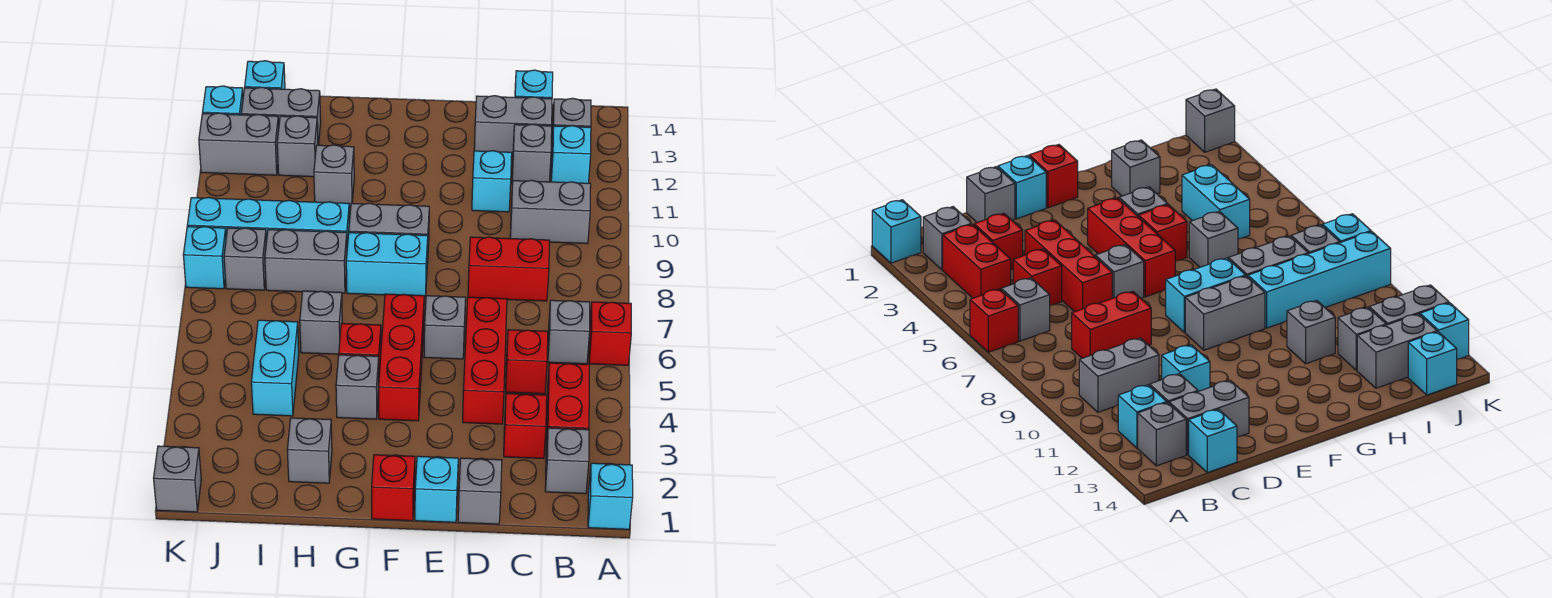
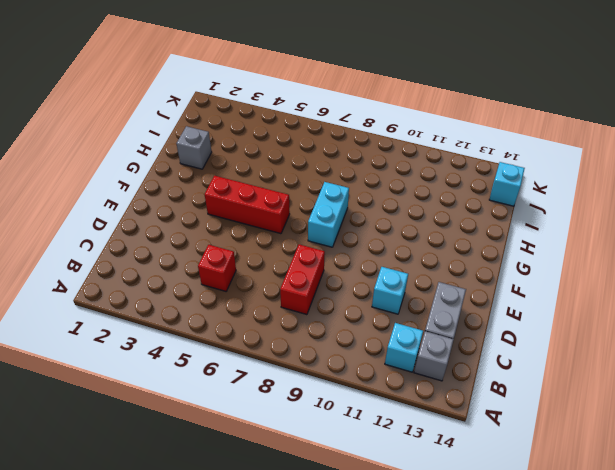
none -> cyan 1x1 brick [588,463,633,529]
none -> red 1x1 brick [589,302,631,365]
none -> grey 1x1 brick [545,428,589,494]
none -> red 1x2 brick [546,363,589,452]

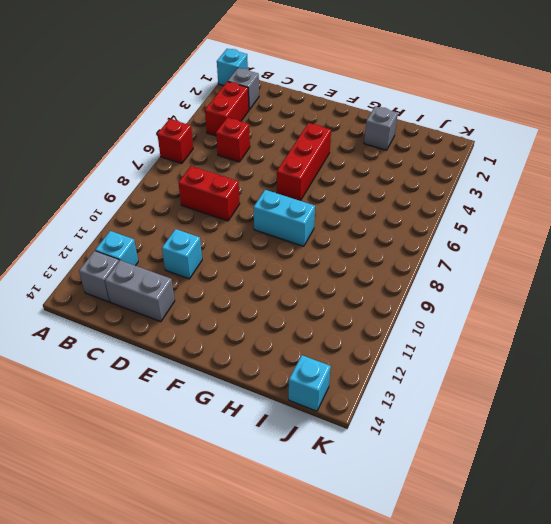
none -> grey 1x1 brick [548,300,590,364]
none -> grey 1x2 brick [510,180,591,244]
none -> red 1x1 brick [504,394,547,459]
none -> grey 1x1 brick [512,124,552,184]

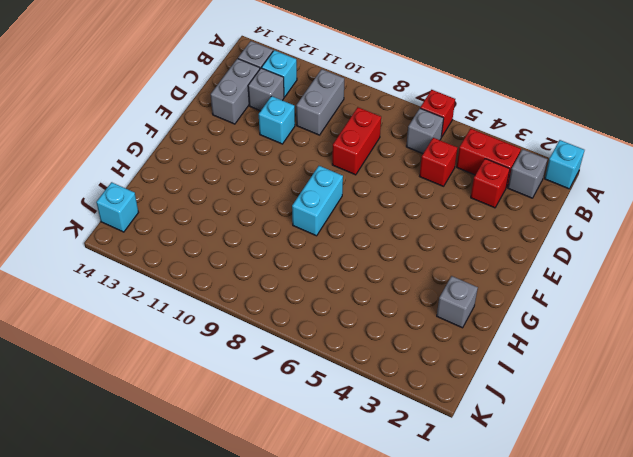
none -> cyan 1x1 brick [515,70,553,99]
none -> grey 1x1 brick [458,458,502,524]
none -> red 1x3 brick [463,297,507,424]
none -> cyan 1x1 brick [415,456,458,522]

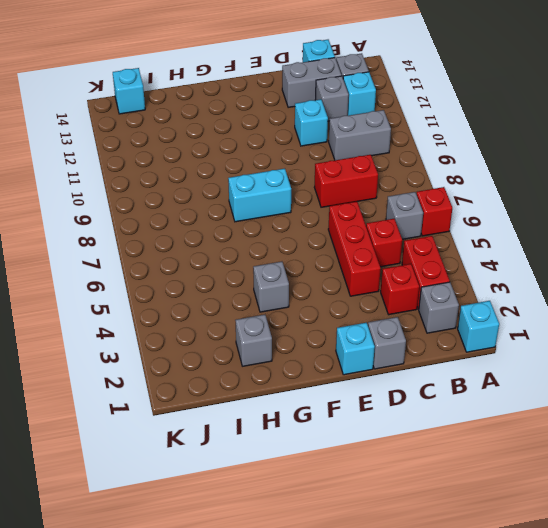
none -> grey 1x1 brick [424,296,466,359]
none -> red 1x1 brick [372,455,415,521]
none -> red 1x3 brick [379,294,424,421]
none -> grey 1x2 brick [349,203,429,264]

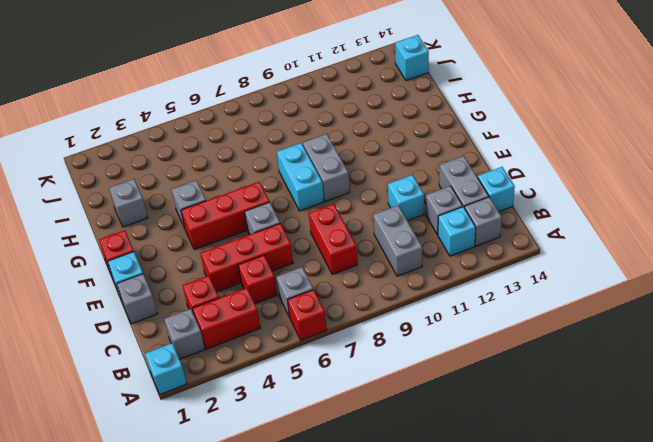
none -> red 1x1 brick [339,323,381,373]
none -> grey 1x1 brick [300,291,342,354]
none -> grey 1x2 brick [265,230,347,293]
none -> cyan 1x4 brick [187,197,349,247]

